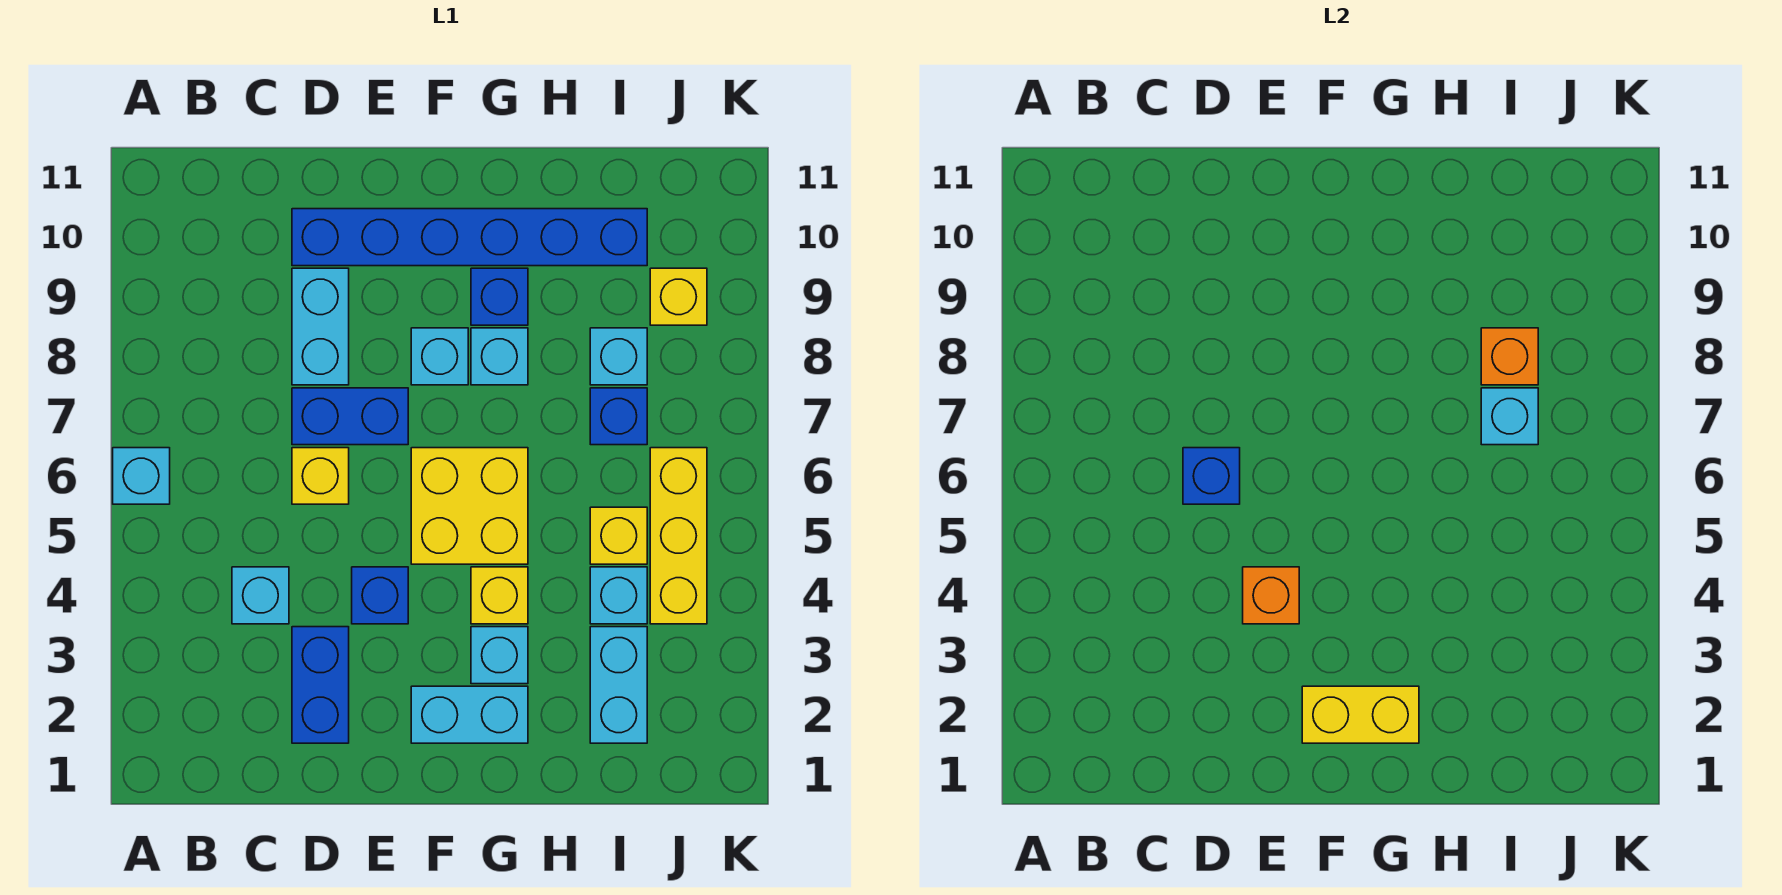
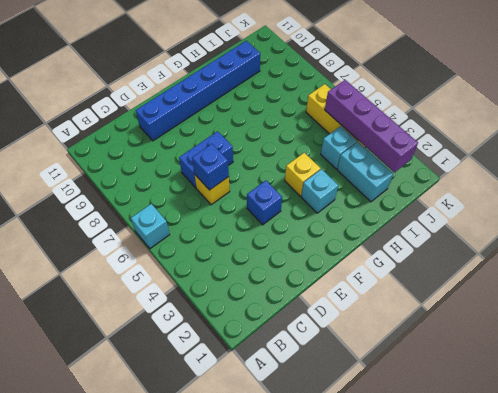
purple 1x4 brick [325,80,418,172] -> none
none -> cyan 1x1 brick [232,567,289,624]
none -> blue 1x2 brick [292,627,349,743]
none -> cyan 1x2 brick [292,268,349,385]

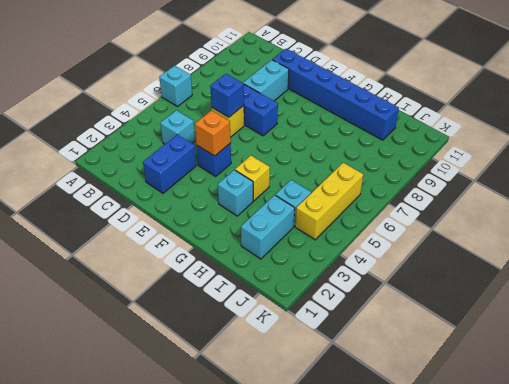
none -> cyan 1x2 brick [411,686,528,743]
none -> yellow 2x2 brick [411,448,528,564]
none -> cyan 1x1 brick [411,328,468,385]

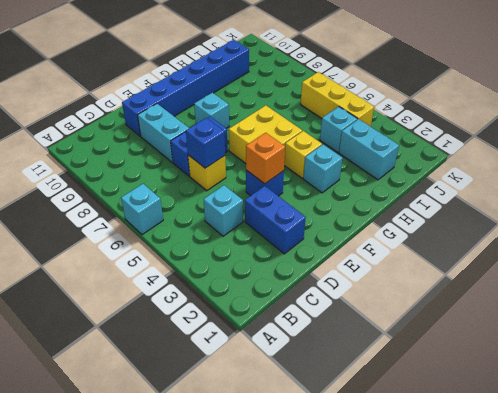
none -> cyan 1x2 brick [411,686,528,743]
none -> cyan 1x1 brick [471,328,528,385]
none -> blue 1x1 brick [471,268,528,325]

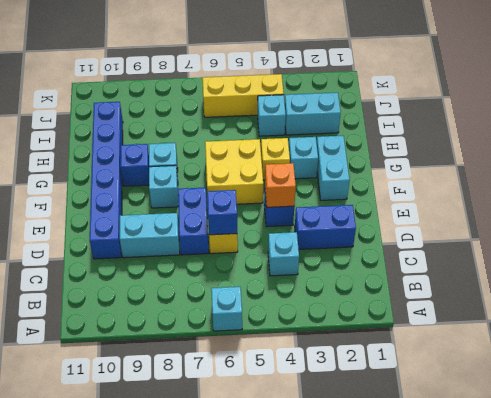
none -> yellow 1x1 brick [590,507,647,564]
none -> blue 1x1 brick [590,388,647,445]
none -> cyan 1x1 brick [590,328,647,385]

